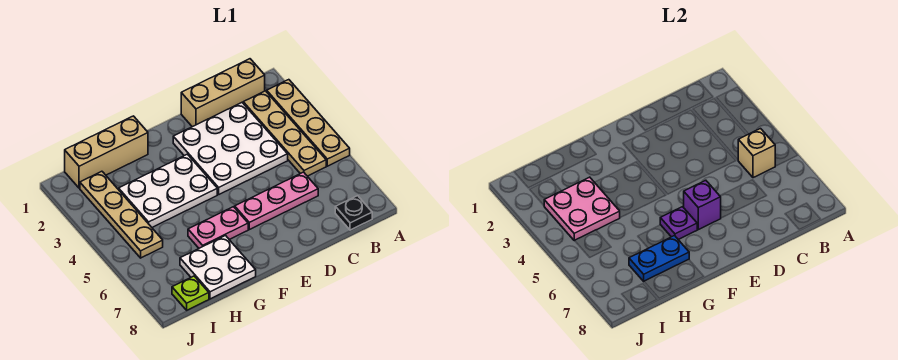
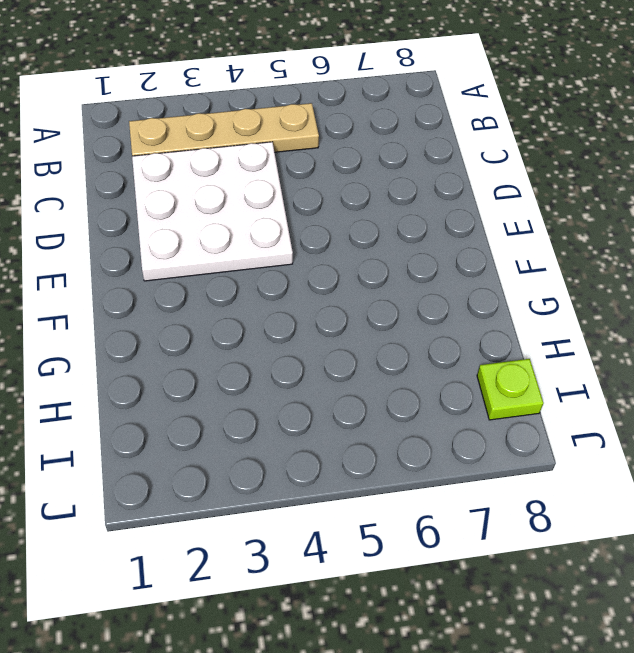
none -> tan 1x4 plate [267,80,350,166]
none -> tan 1x3 brick [181,59,265,127]
none -> black 1x1 plate [335,196,372,230]

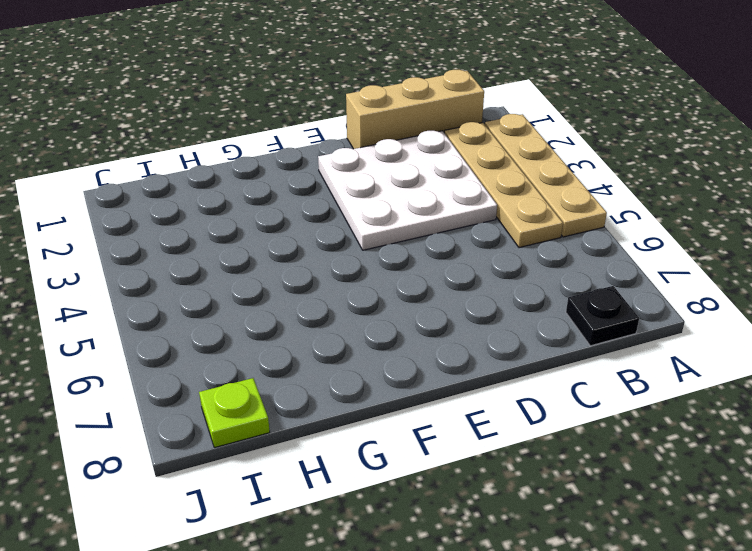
none -> pink 1x3 plate [235,172,318,230]
none -> white 2x3 plate [119,154,217,227]
none -> pink 1x2 plate [188,207,248,248]

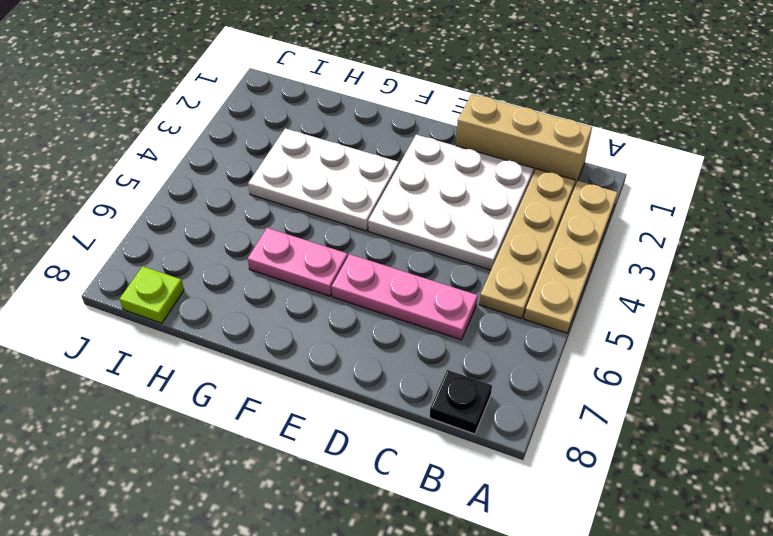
none -> tan 1x3 brick [65,116,148,188]
none -> white 2x2 plate [180,236,256,299]
none -> tan 1x4 plate [80,171,163,258]

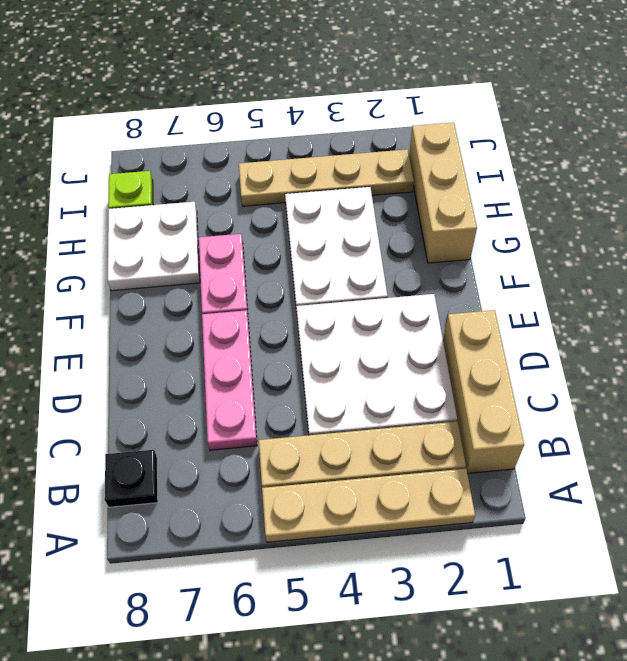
none -> tan 1x1 brick [738,129,775,178]
none -> purple 1x1 brick [684,180,721,230]
none -> purple 1x1 plate [660,207,697,240]

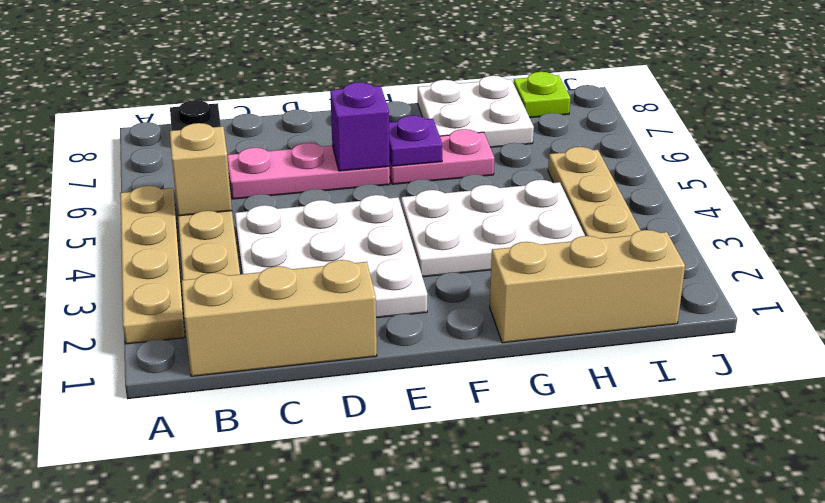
none -> blue 1x2 plate [629,236,689,281]
none -> pink 2x2 plate [544,177,620,241]

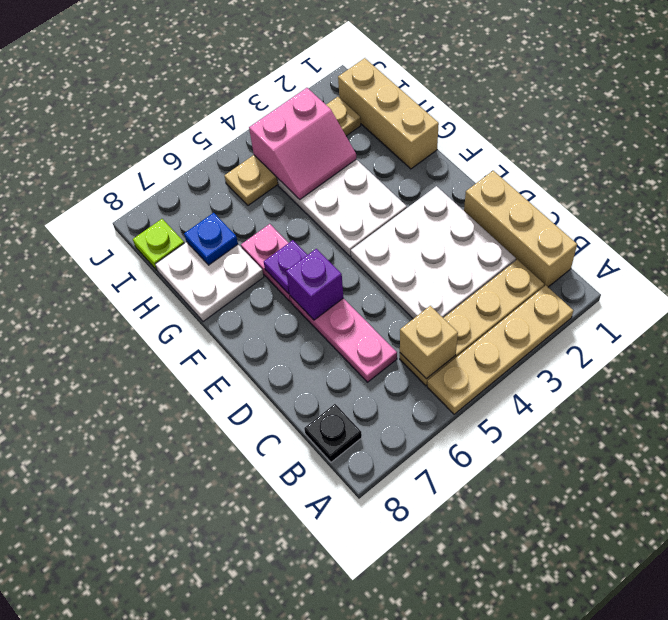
pink 2x2 slope [249,88,356,199] -> pink 2x2 plate [544,177,620,241]
blue 1x1 plate [184,213,238,265] -> blue 1x2 plate [629,236,689,281]

